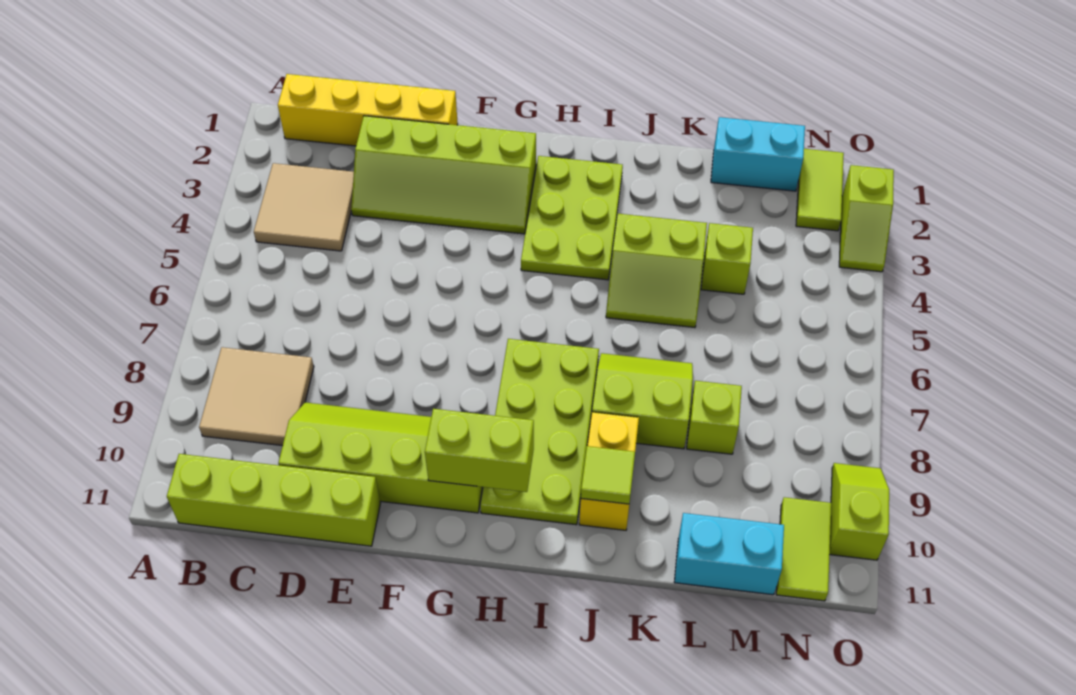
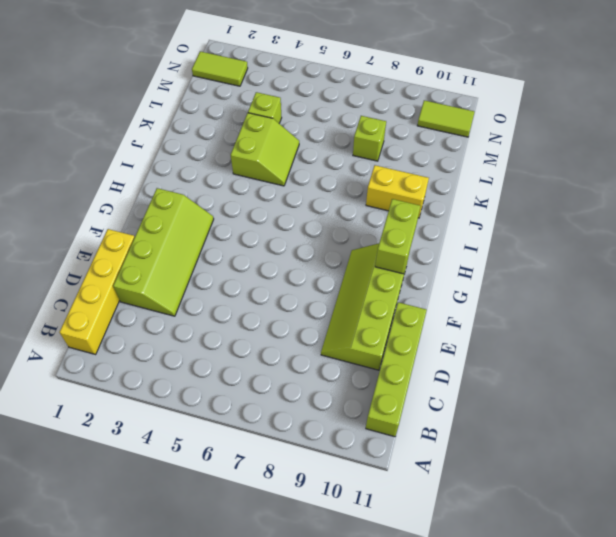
none -> tan 2x2 tile [254,163,354,251]
none -> tan 2x2 tile [199,347,314,446]
none -> lime 2x3 plate [521,156,623,280]

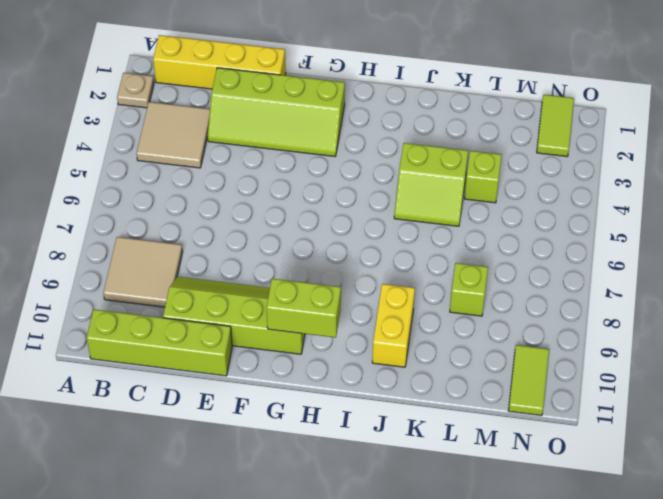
tan 1x1 plate [117,73,154,108] -> none
none -> lime 2x3 plate [521,156,623,280]
none -> lime 2x4 plate [480,339,599,525]
none -> lime 2x2 slope [592,353,693,449]

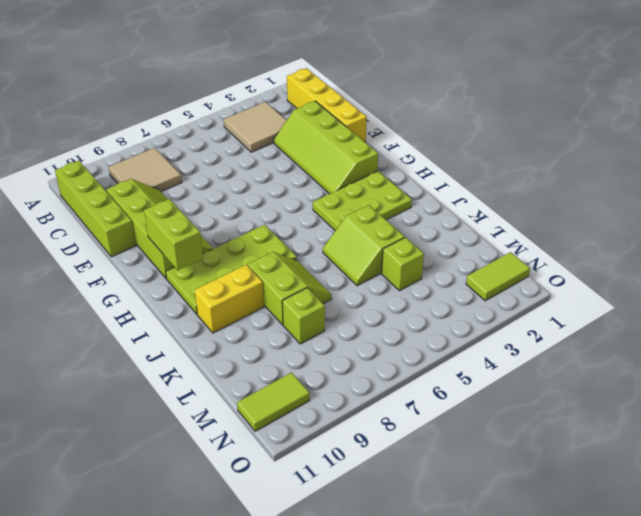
none -> cyan 1x2 brick [711,117,805,191]
none -> cyan 1x2 brick [674,513,784,595]
none -> lime 1x2 slope [839,165,894,272]

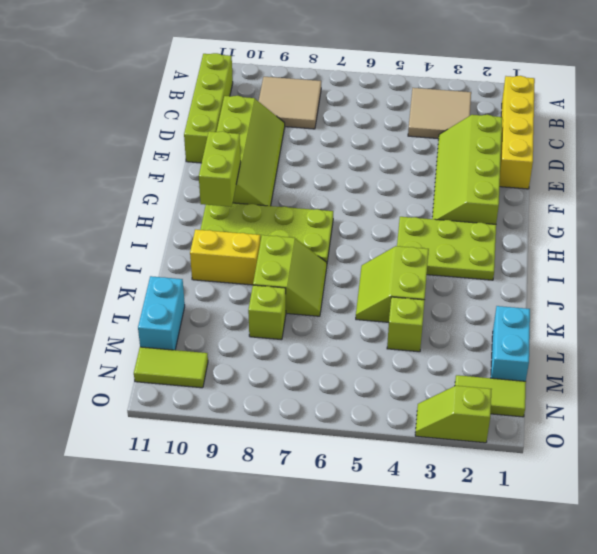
none -> lime 1x2 slope [829,463,889,560]
none -> lime 1x1 tile [581,446,635,504]

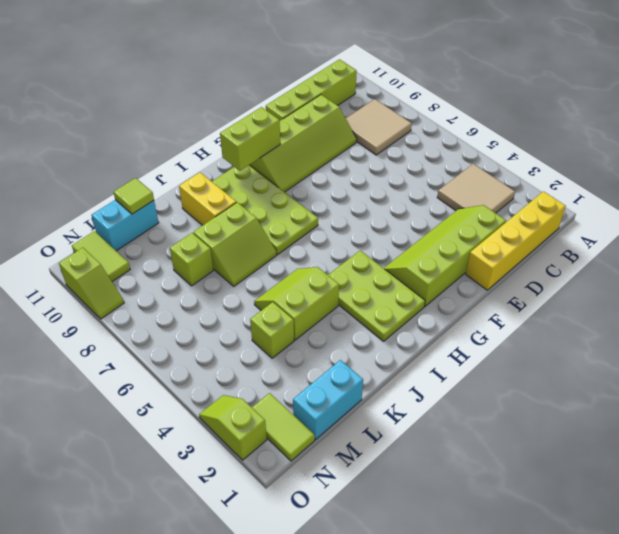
lime 1x1 tile [114,178,154,214] -> lime 1x1 tile moved to [581,446,635,504]

